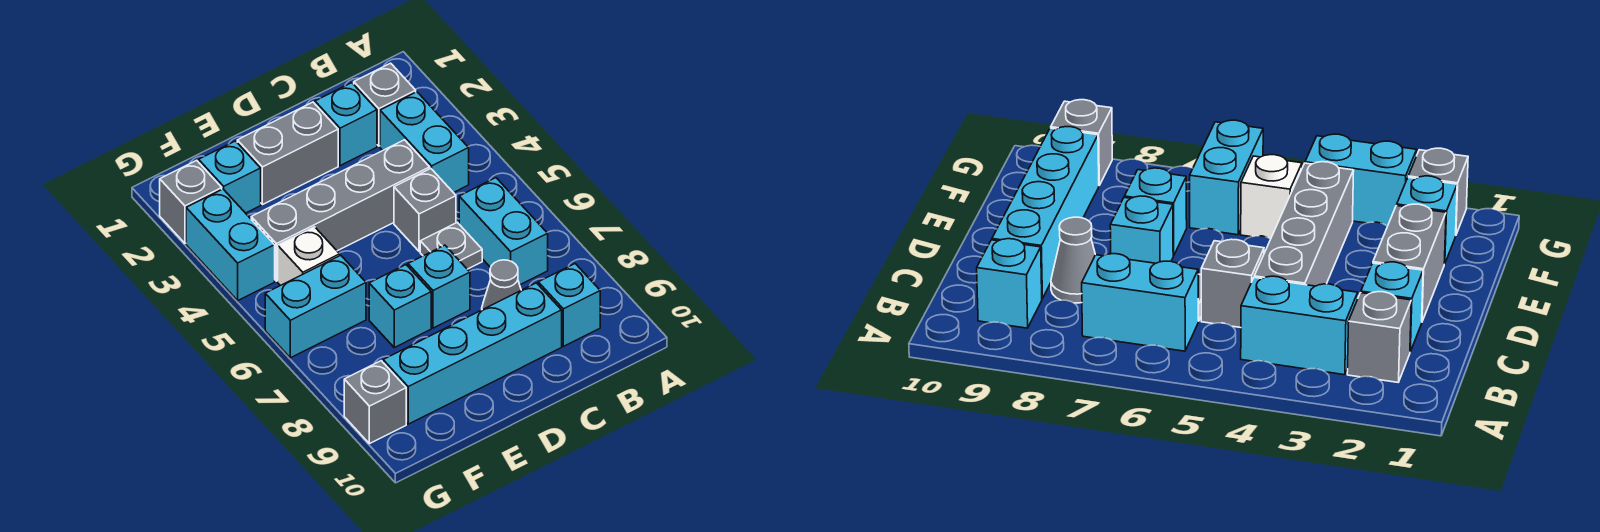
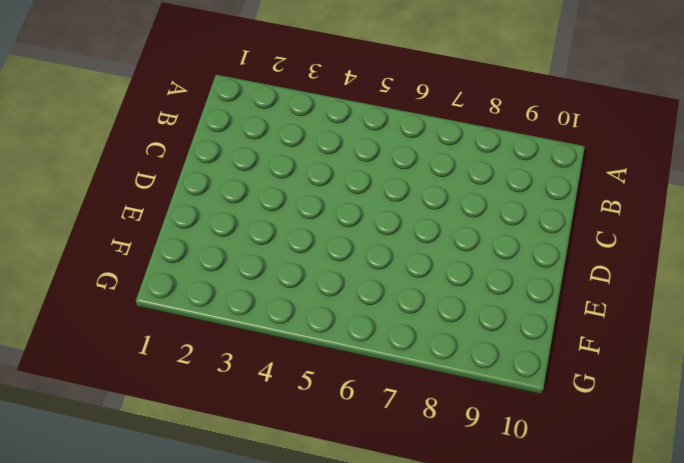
none -> grey 1x1 brick [354,63,416,146]
none -> cyan 1x2 brick [380,92,469,193]
none -> cyan 1x2 brick [459,178,548,285]

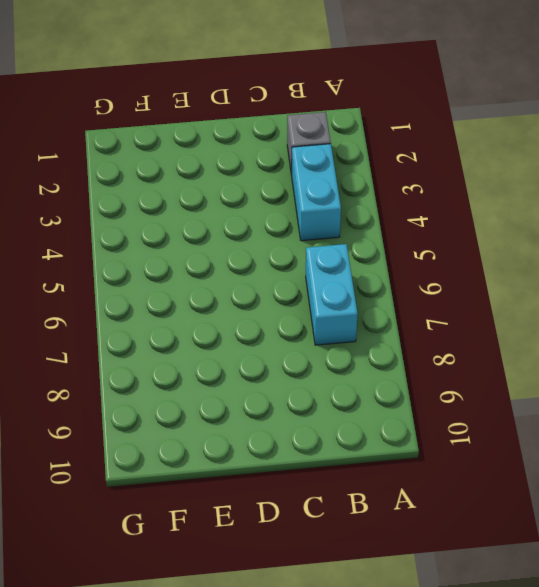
none -> cyan 1x1 brick [538,264,600,346]
none -> cyan 1x1 brick [315,83,377,166]
none -> grey 1x4 brick [251,140,430,281]

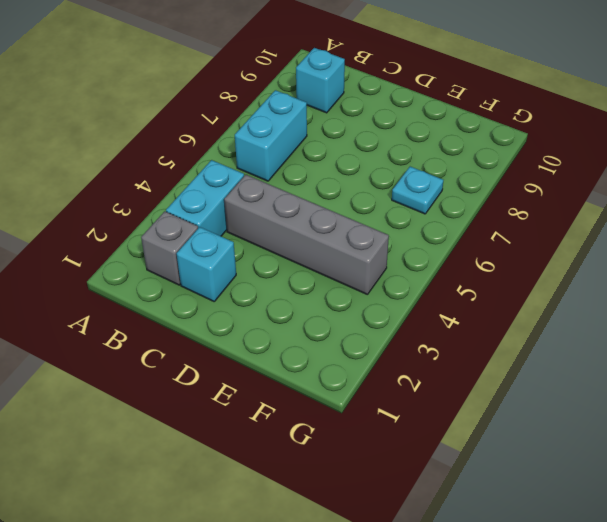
cyan 1x1 plate [392,167,443,214] -> none
none -> grey 1x1 brick [394,169,456,252]
none -> grey 1x1 plate [420,222,482,269]
none -> grey 1x1 cone [482,260,521,310]

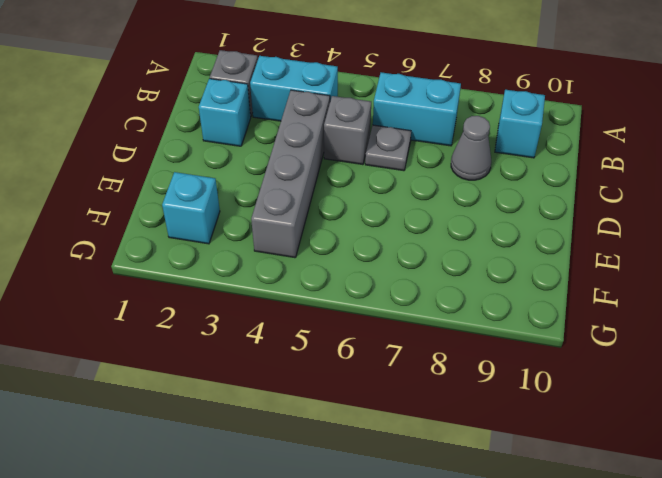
none -> cyan 1x4 brick [383,283,562,424]
none -> grey 1x2 brick [237,102,338,205]
none -> cyan 1x1 brick [408,245,470,328]

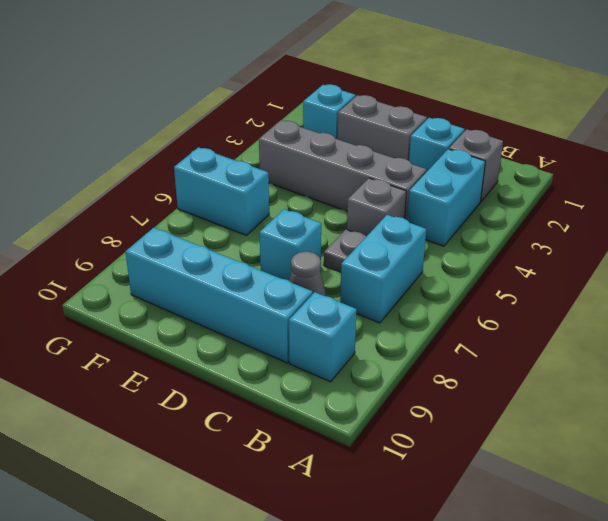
none -> cyan 1x1 brick [369,265,431,348]
none -> white 1x1 brick [278,227,340,286]
none -> grey 1x1 brick [160,160,222,243]

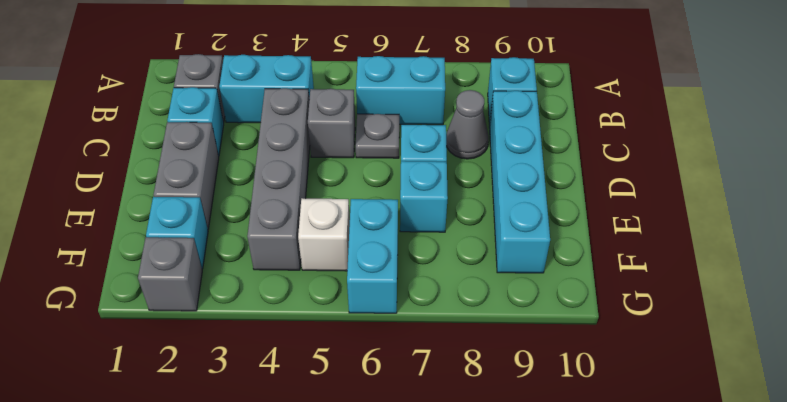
none -> cyan 1x2 brick [186,189,275,300]
none -> grey 1x1 brick [344,361,406,444]

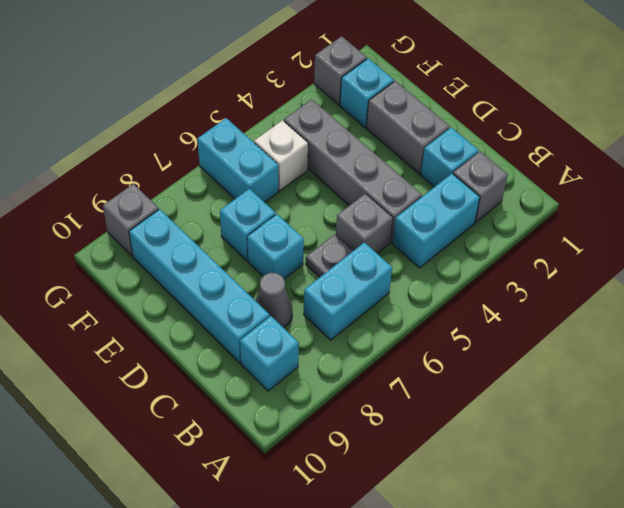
none -> cyan 1x2 brick [186,189,275,300]

